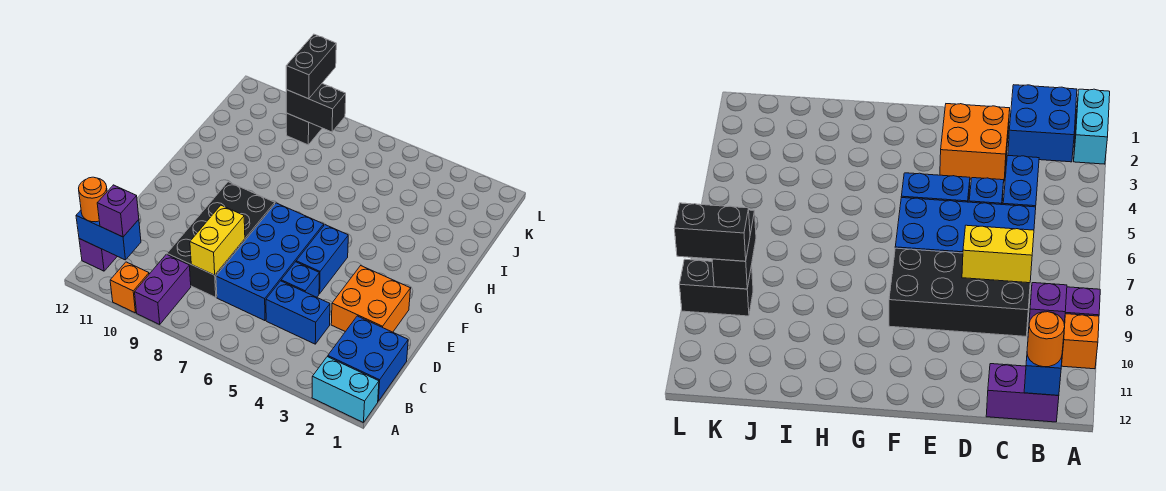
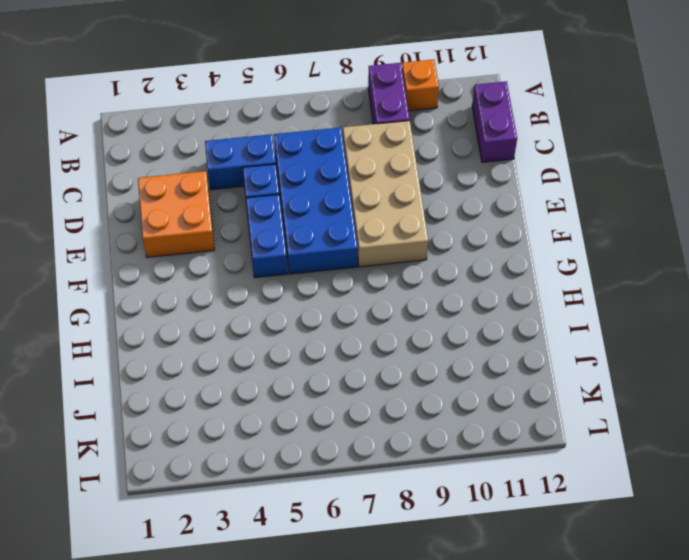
tan 2x4 brick [343,121,428,267] -> black 2x4 brick [167,182,275,298]
none -> cyan 1x2 brick [312,357,379,423]
none -> blue 2x2 brick [328,316,408,401]
none -> black 1x2 brick [286,113,322,145]

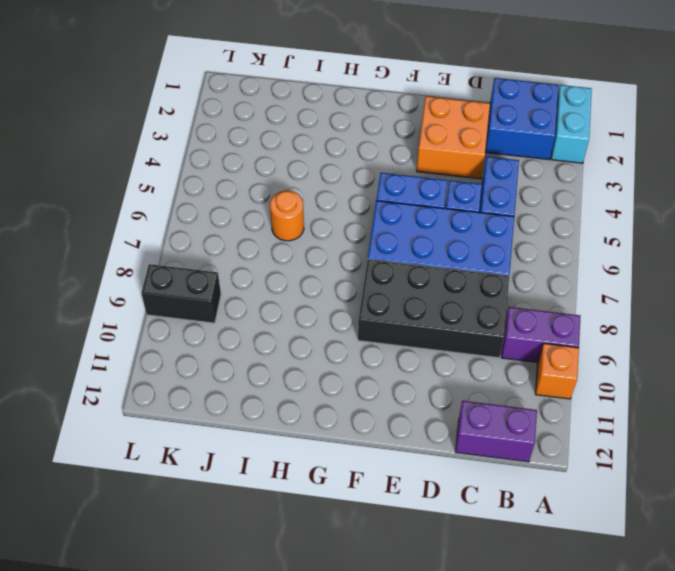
orange 1x1 round brick [270,191,304,241] -> orange 1x1 round brick moved to [79,177,107,222]
none -> blue 1x2 brick [76,210,141,260]
none -> yellow 1x2 brick [190,205,245,275]
none -> black 1x2 brick [286,84,346,132]

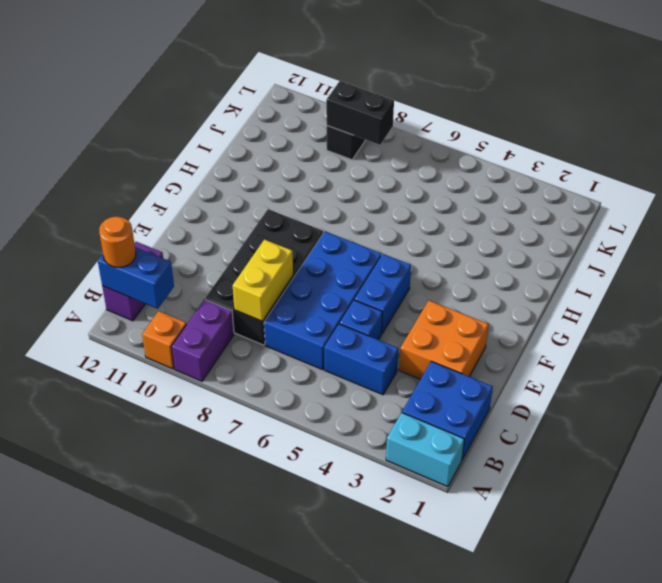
none -> purple 1x1 brick [97,185,139,237]
none -> black 1x2 brick [286,34,336,99]

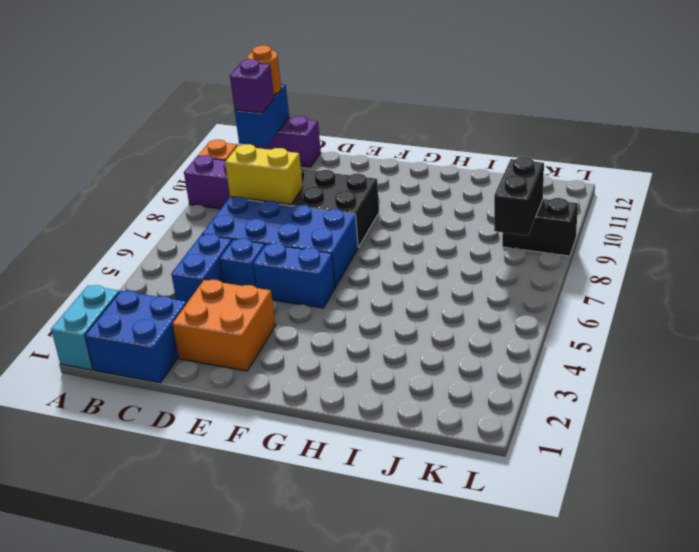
none -> black 1x2 brick [286,34,336,99]

